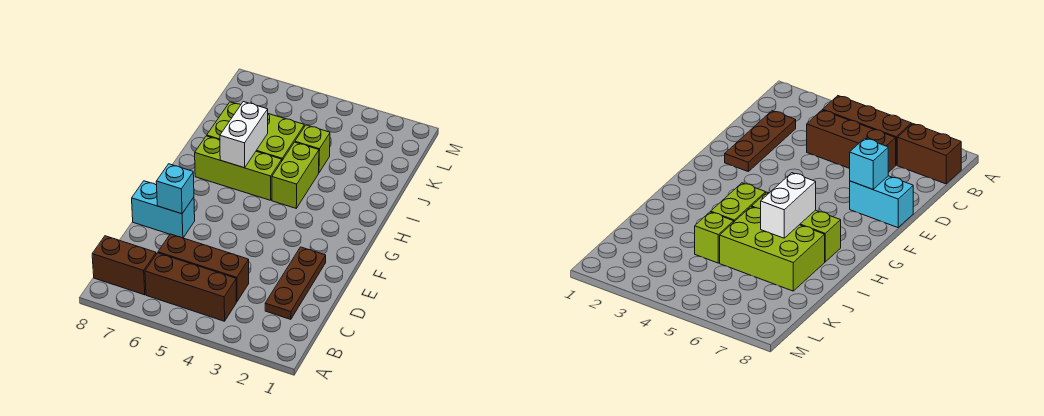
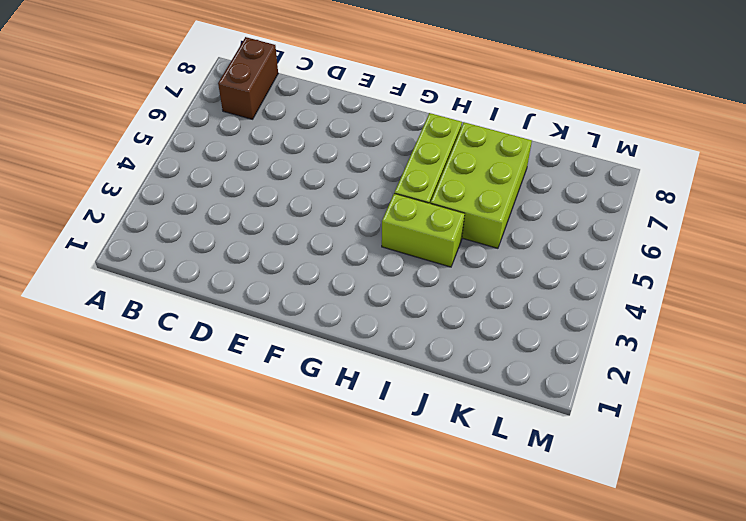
none -> brown 1x3 brick [145,253,236,321]
none -> brown 1x3 plate [265,247,326,319]

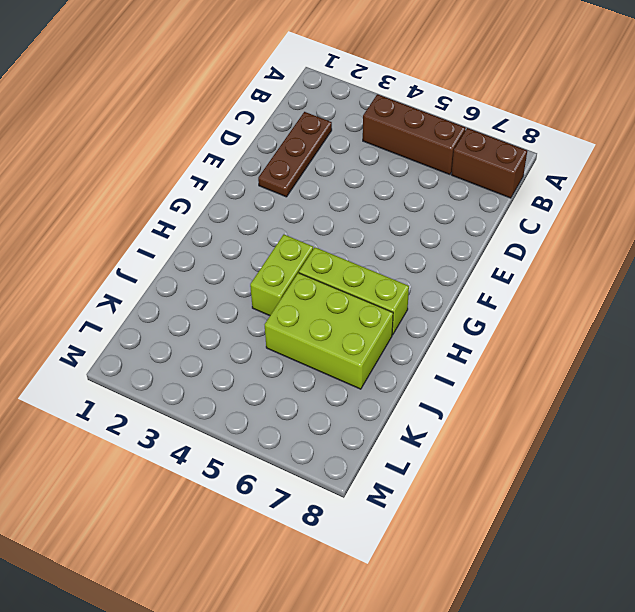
none -> brown 1x3 brick [158,234,249,302]
none -> cyan 1x2 brick [132,181,195,238]

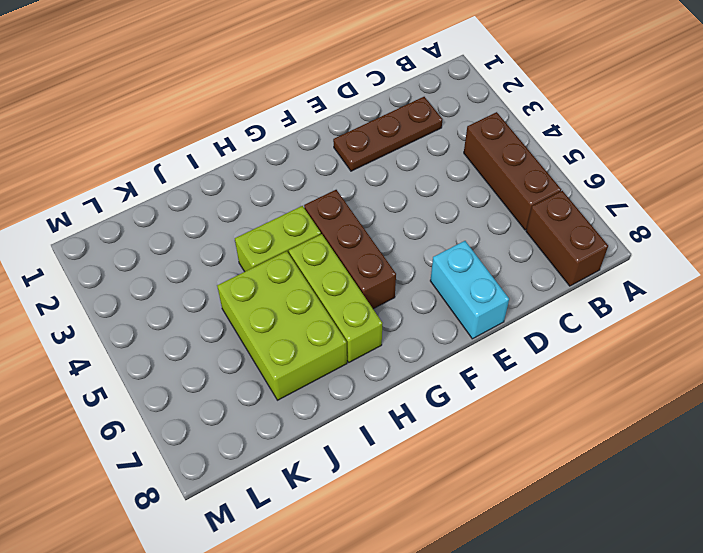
brown 1x3 brick [304,190,396,309] -> brown 1x3 brick moved to [158,234,249,302]
none -> lime 1x1 brick [295,125,330,172]
none -> cyan 1x1 brick [156,164,194,214]

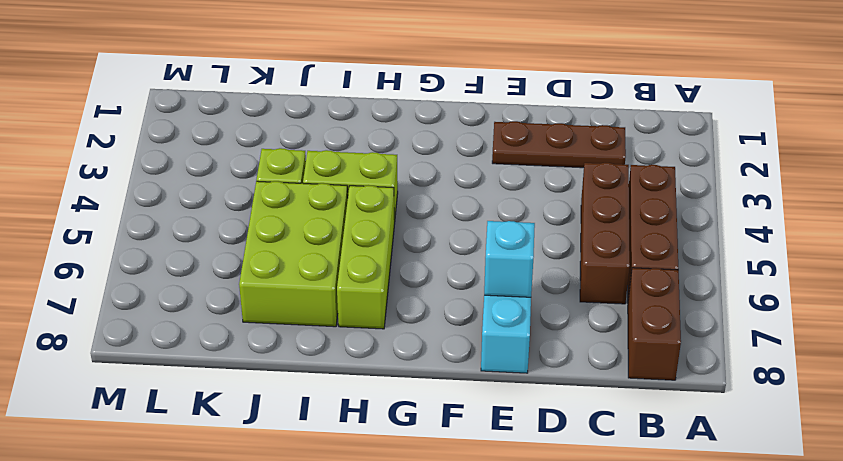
none -> white 1x2 brick [220,102,268,168]

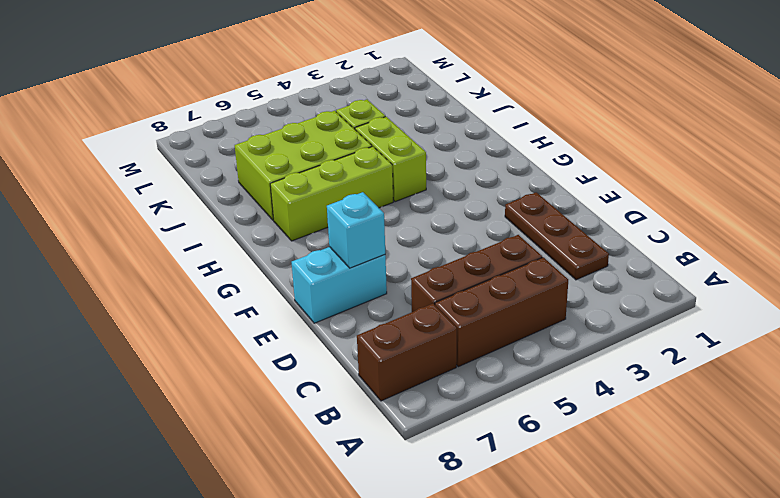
none -> white 1x2 brick [220,102,268,168]

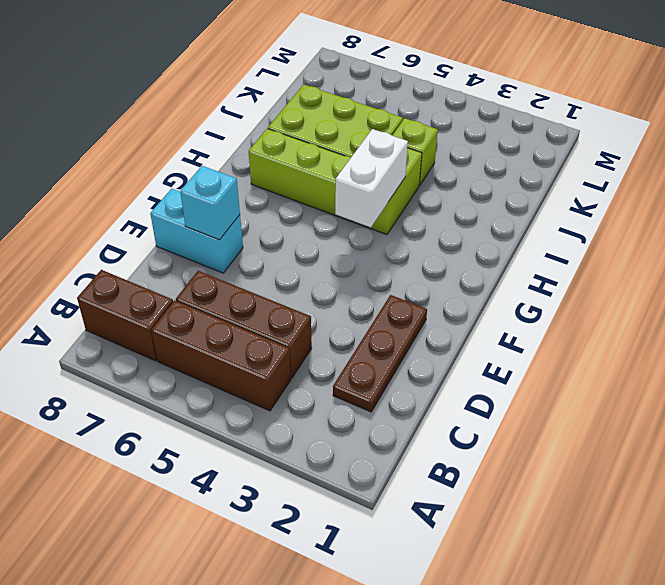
white 1x2 brick [335,129,408,227] -> white 1x2 brick moved to [220,102,268,168]

